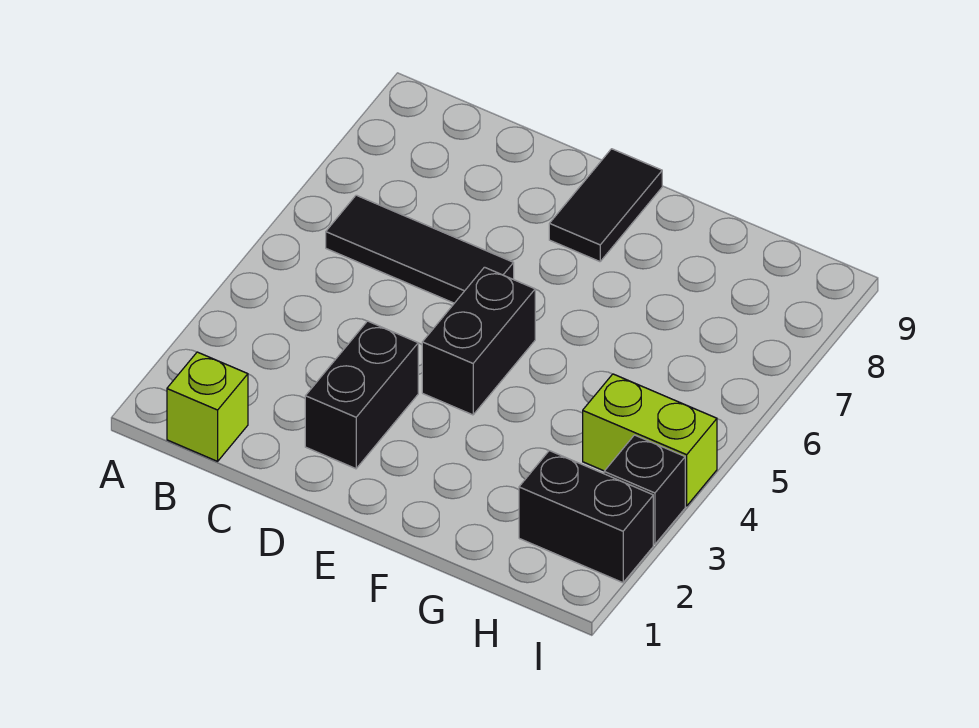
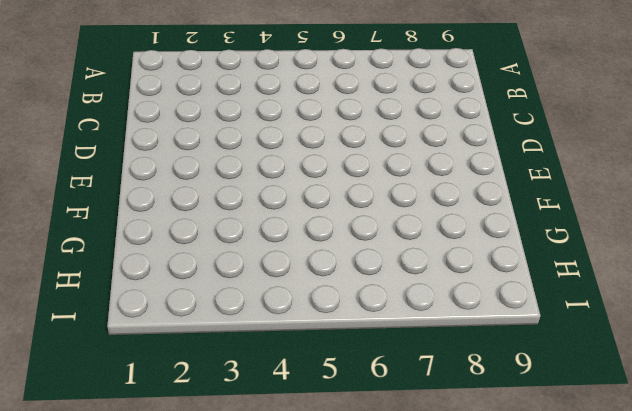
none -> lime 1x1 brick [167,352,248,461]
none -> black 1x3 tile [326,195,514,303]

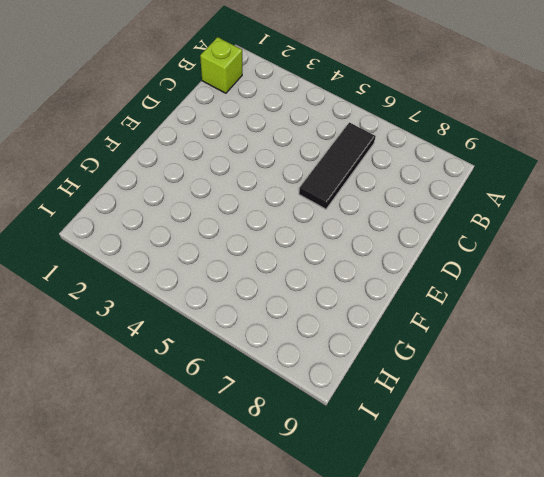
none -> black 1x2 brick [305,321,418,469]
none -> black 1x2 brick [422,267,535,415]

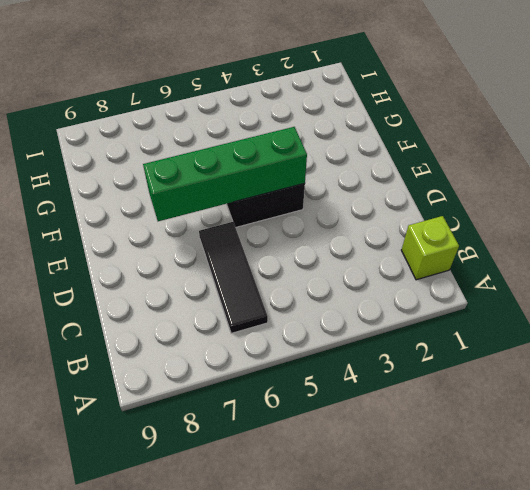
green 1x4 brick [143,127,307,221] -> none
none -> black 1x2 brick [305,321,418,469]
none -> black 1x2 tile [549,149,662,262]

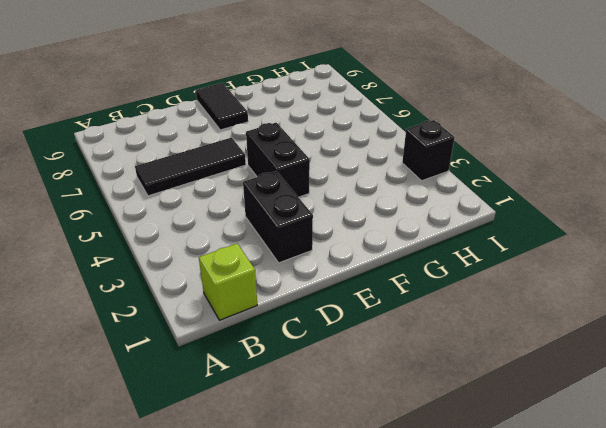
none -> black 1x2 brick [519,451,653,583]
none -> lime 1x2 brick [583,374,717,506]

